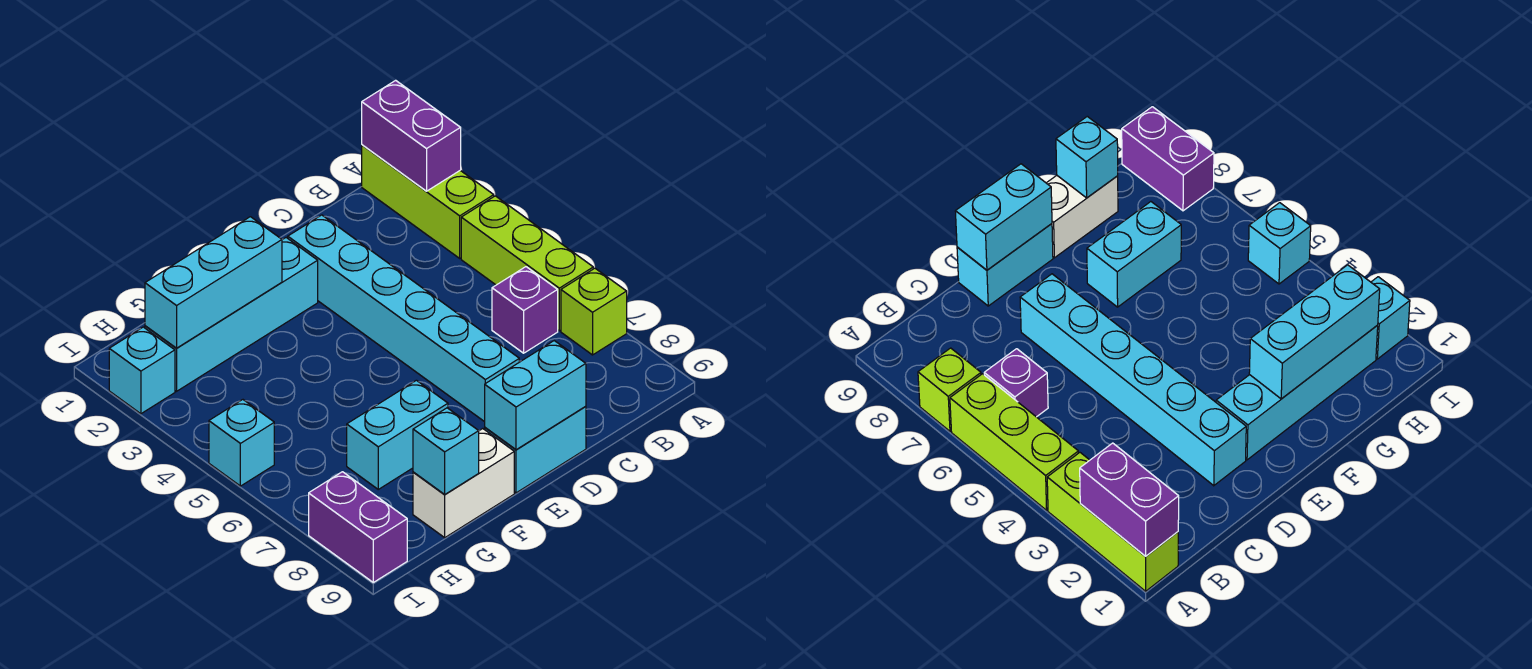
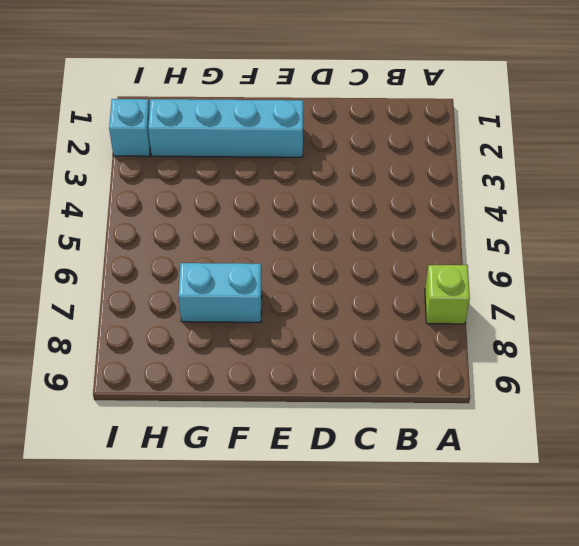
none -> lime 1x3 brick [362,145,494,258]
none -> lime 1x3 brick [461,196,593,331]
none -> purple 1x1 brick [492,267,558,353]

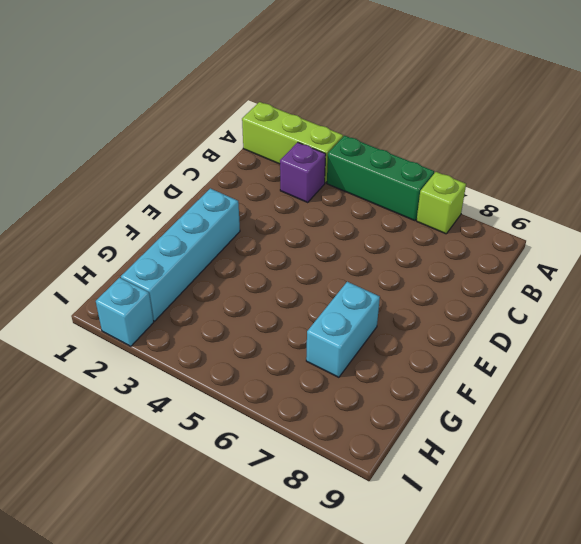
green 1x3 brick [327,136,434,221] -> lime 1x3 brick [461,196,593,331]
purple 1x1 brick [280,142,326,202] -> purple 1x1 brick moved to [492,267,558,353]
none -> cyan 1x6 brick [288,215,519,422]
none -> cyan 1x2 brick [485,407,586,493]
none -> white 1x2 brick [413,429,514,538]

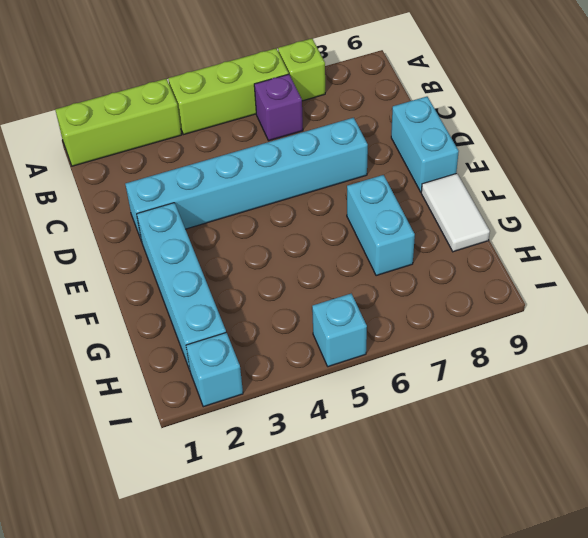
white 1x2 tile [421,173,490,252] -> white 1x2 brick [413,429,514,538]
none -> purple 1x2 brick [309,472,407,582]
none -> purple 1x2 brick [362,80,461,191]
none -> cyan 1x2 brick [485,341,586,450]

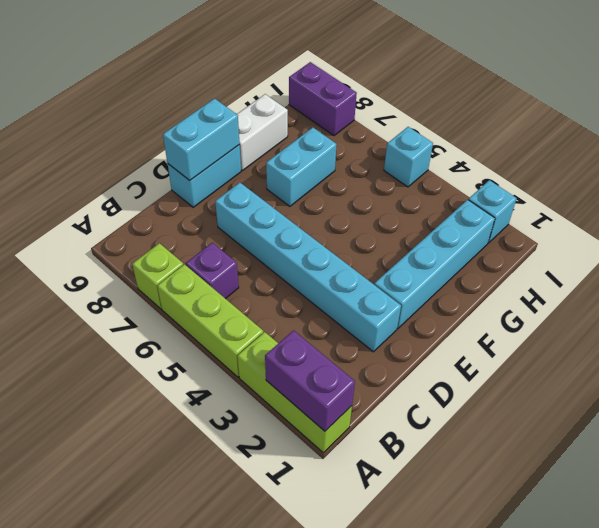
none -> cyan 1x3 brick [145,217,282,348]
none -> cyan 1x1 brick [413,408,479,495]

